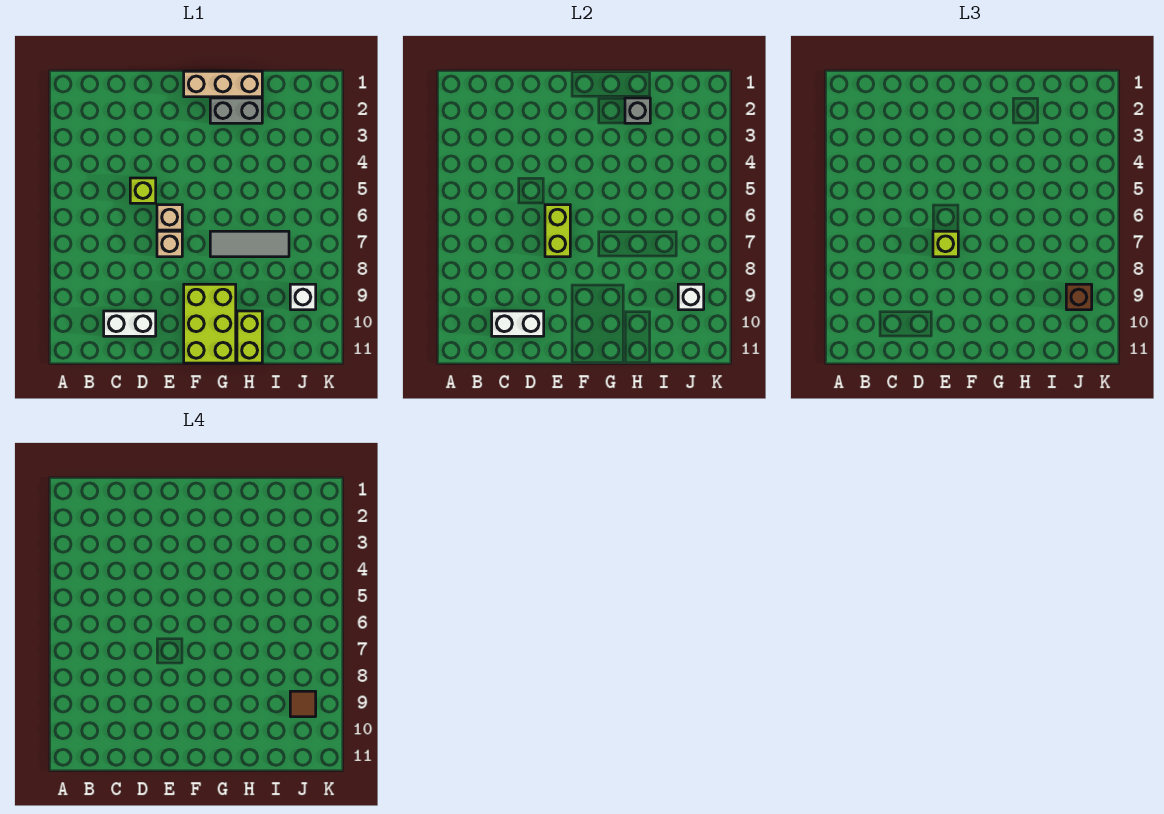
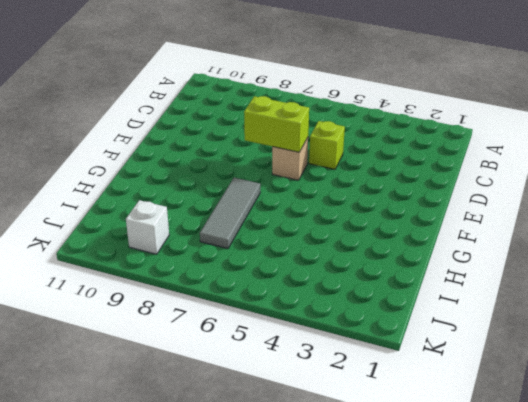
none -> white 1x2 brick [104,311,156,336]
none -> tan 1x1 brick [157,231,182,257]
none -> tan 1x3 brick [184,71,262,97]

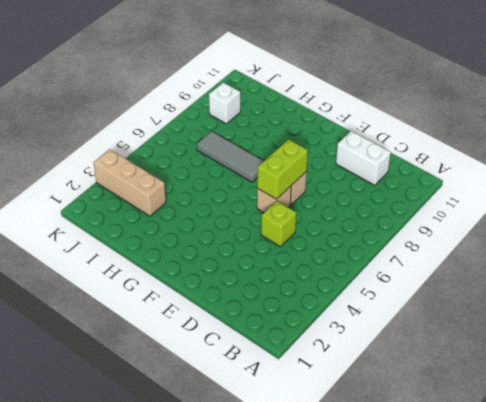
tan 1x3 brick [94,149,166,216] -> tan 1x3 brick moved to [184,71,262,97]
none -> lime 2x3 brick [184,284,236,363]
none -> grey 1x2 brick [210,98,262,123]
none -> lime 1x2 brick [237,311,262,363]

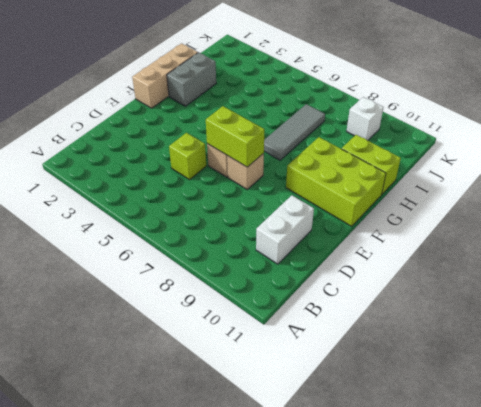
none -> white 1x2 brick [492,311,544,336]
none -> grey 1x1 brick [625,98,650,123]
none -> white 1x1 brick [678,284,704,310]

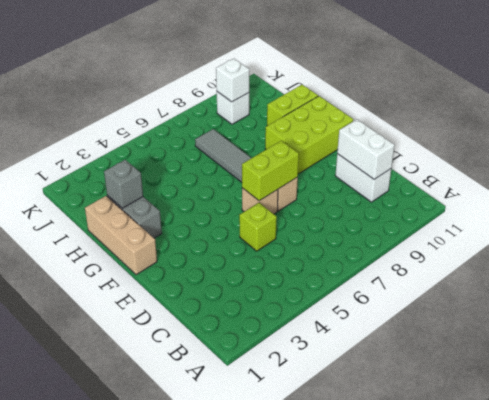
none -> lime 1x1 brick [933,231,958,257]
none -> brown 1x1 brick [1066,284,1092,310]
none -> brown 1x1 tile [290,691,316,717]

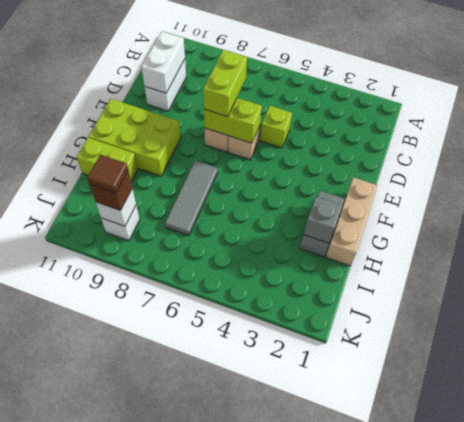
lime 1x2 brick [203,50,247,117] -> lime 1x1 brick [933,231,958,257]

